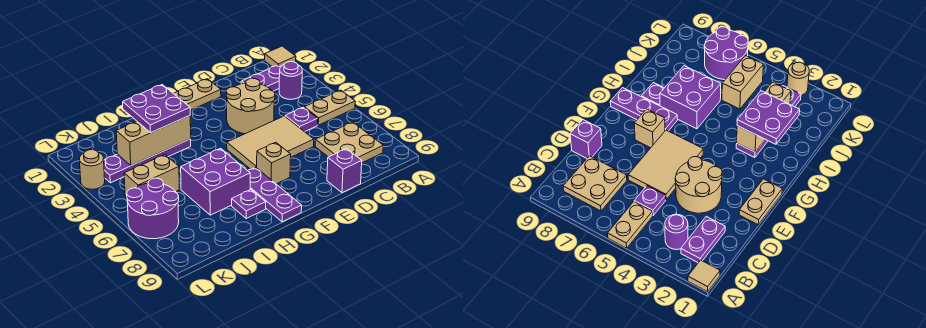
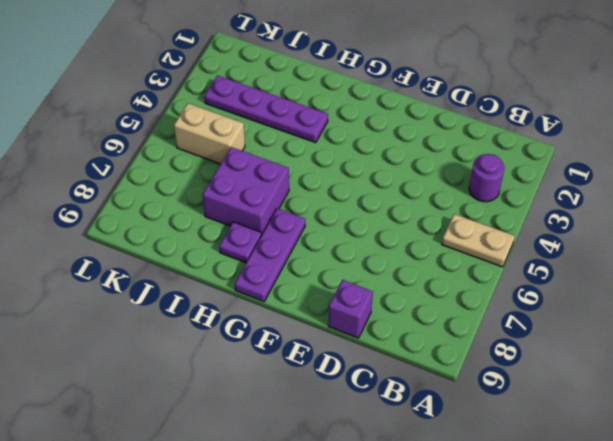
none -> tan 1x1 tile [265,46,296,67]
none -> purple 1x2 plate [241,65,280,91]
none -> tan 2x2 plate [315,122,383,163]

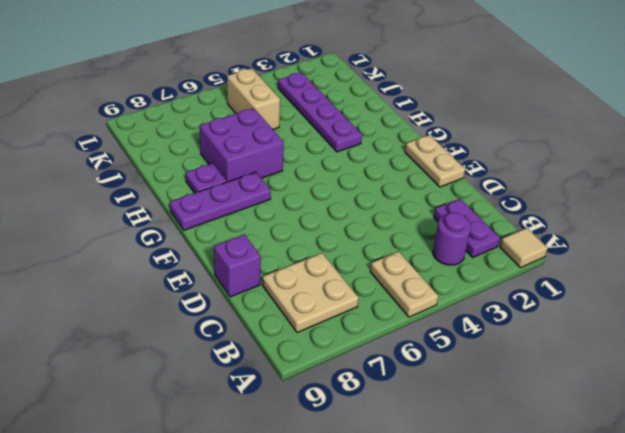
none -> purple 1x1 plate [285,107,318,132]
none -> tan 2x2 round brick [226,78,275,134]
none -> tan 2x3 tile [227,116,314,169]

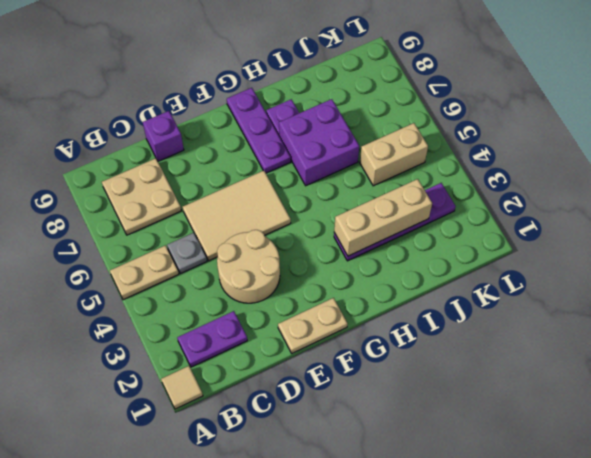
grey 1x1 plate [167,233,207,274] -> purple 1x1 plate [285,107,318,132]
none -> purple 1x1 round brick [279,62,302,99]
none -> tan 1x1 brick [257,142,291,184]
none -> purple 2x2 round brick [127,178,179,239]

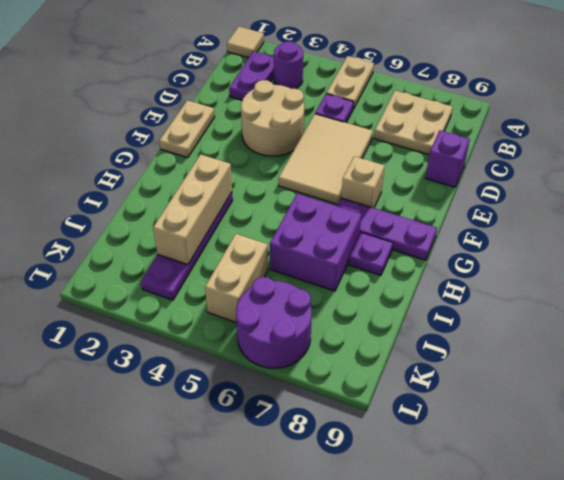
none -> tan 1x1 round brick [79,150,105,189]
none -> purple 2x2 plate [123,85,190,132]

